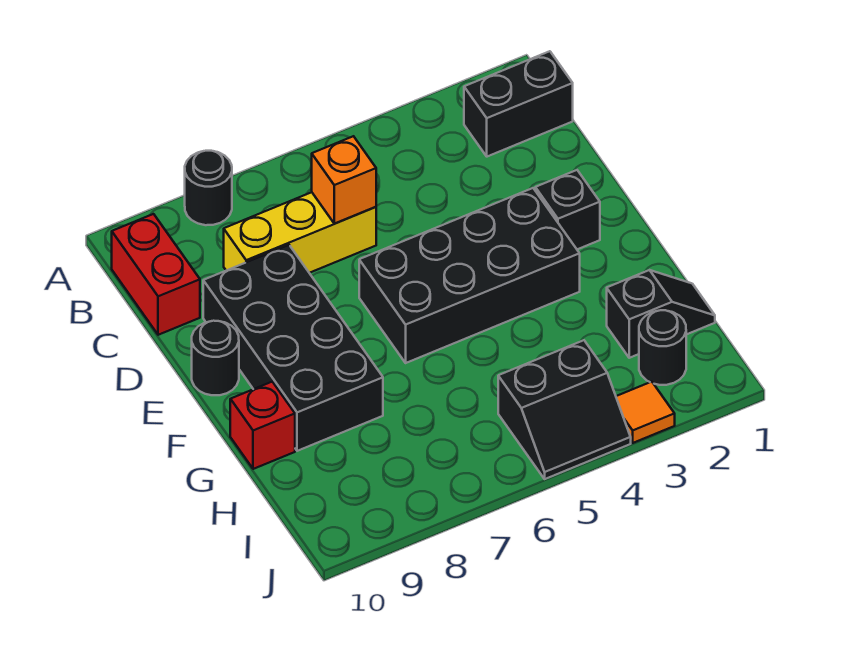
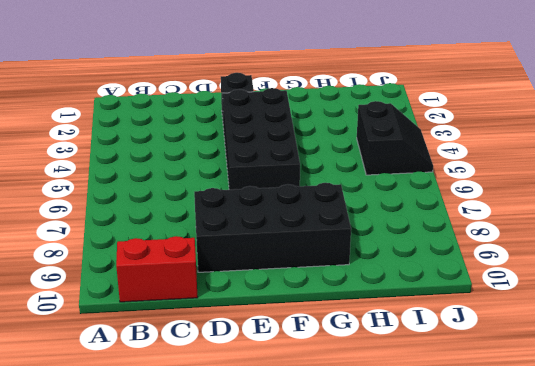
none -> black 1x1 round brick [185,151,232,225]
none -> black 1x2 brick [464,51,573,157]
none -> yellow 1x3 brick [224,192,376,273]

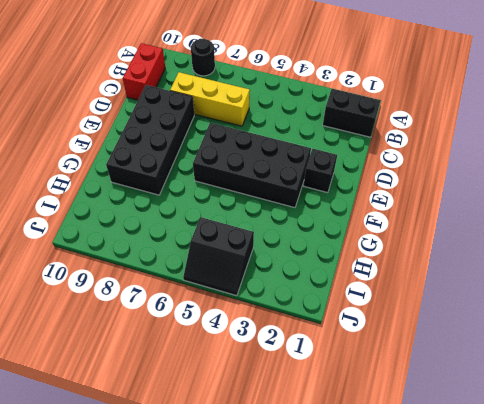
none -> black 1x1 round brick [192,321,239,395]
none -> red 1x1 brick [230,382,295,469]
none -> black 1x2 slope [607,270,715,358]

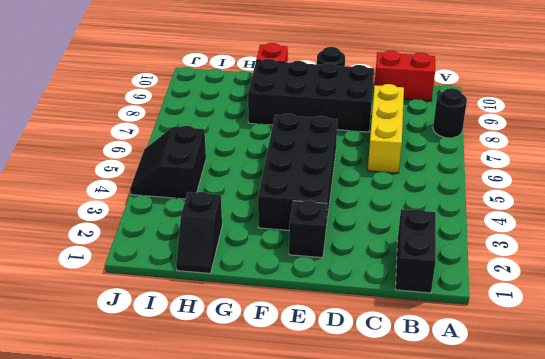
none -> black 1x1 round brick [639,310,686,385]
none -> orange 1x1 tile [616,382,675,443]
none -> orange 1x1 brick [312,136,376,224]

